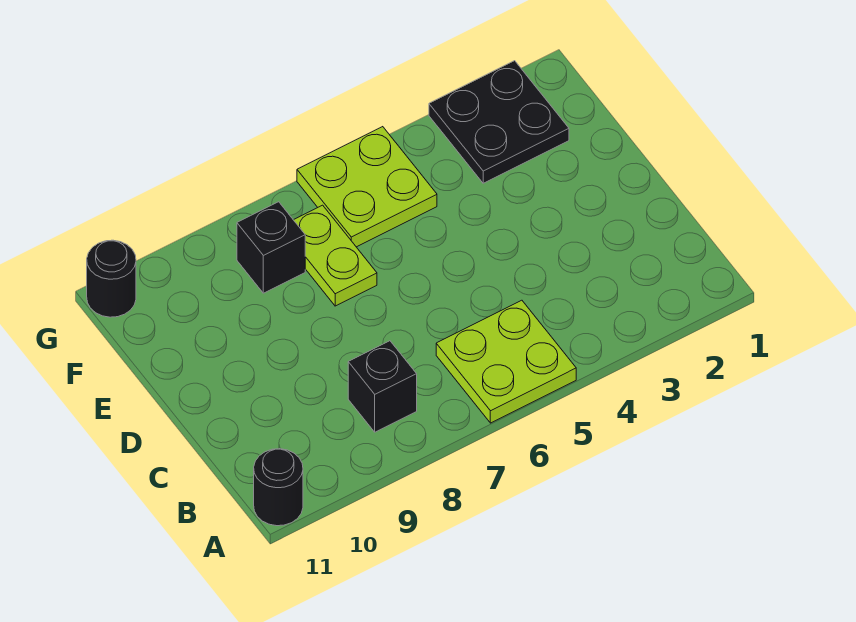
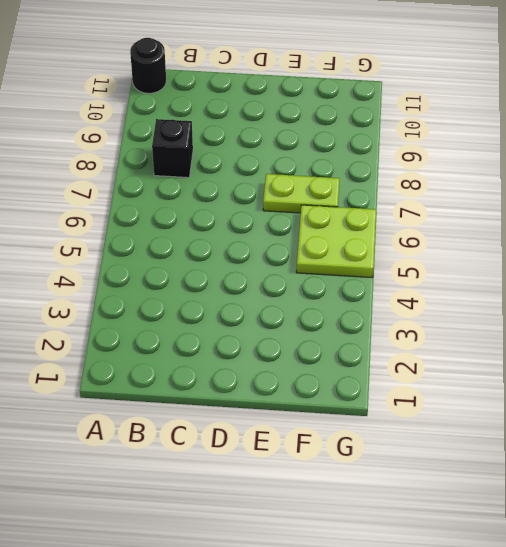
none -> lime 2x2 plate [436,300,576,423]
none -> black 2x2 plate [429,61,569,183]

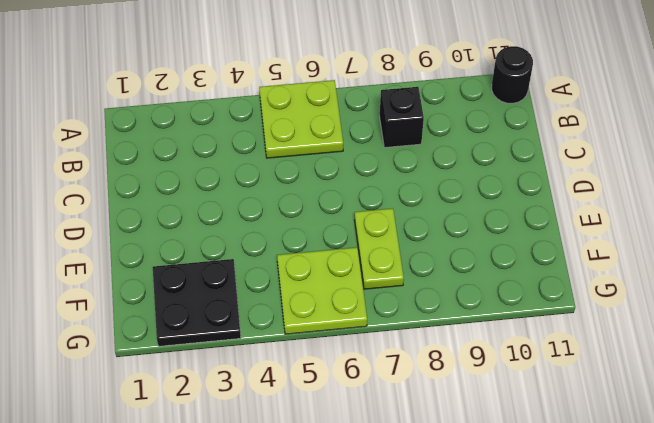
none -> black 1x1 brick [237,202,305,293]
none -> black 1x1 round brick [87,240,136,317]

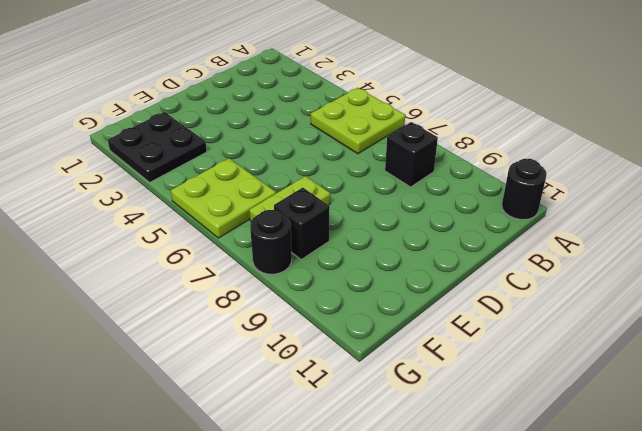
black 1x1 round brick [250,210,292,274] -> black 1x1 round brick moved to [87,240,136,317]

